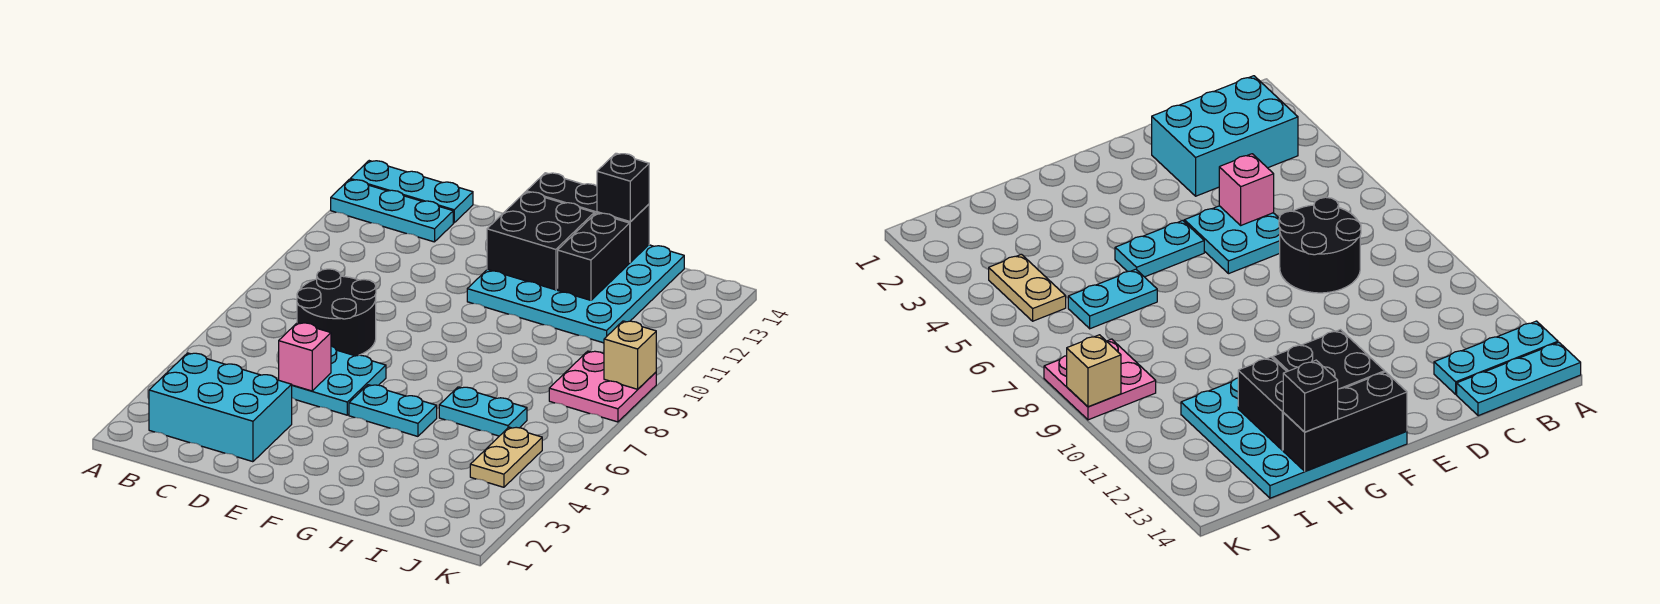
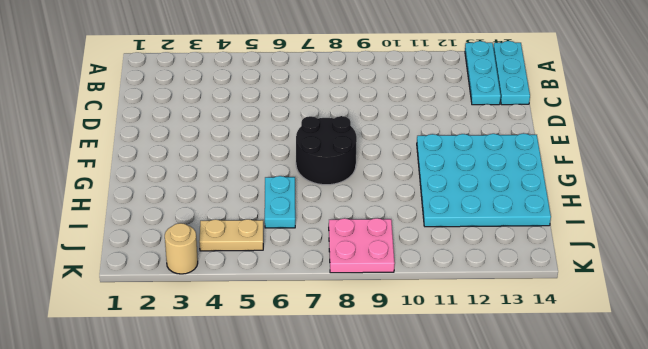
black 2x2 round brick [296,116,357,185] -> black 2x2 round brick moved to [297,269,376,356]
tan 1x1 round brick [165,223,198,274] -> none
none -> cyan 2x3 brick [149,353,292,462]
none -> cyan 2x2 plate [292,346,386,415]
none -> cyan 1x2 plate [349,385,437,436]

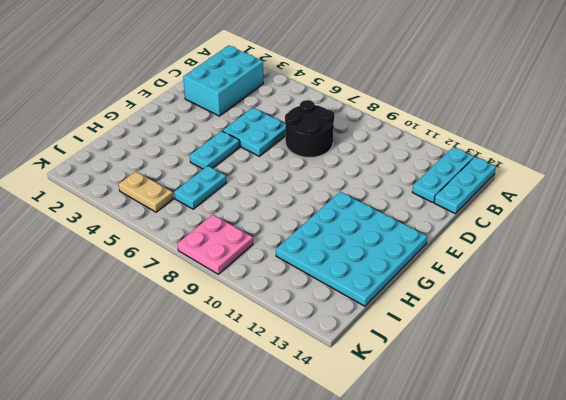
none -> pink 1x1 brick [279,323,331,391]
none -> black 2x2 brick [487,192,594,290]
none -> black 1x3 brick [526,173,649,262]

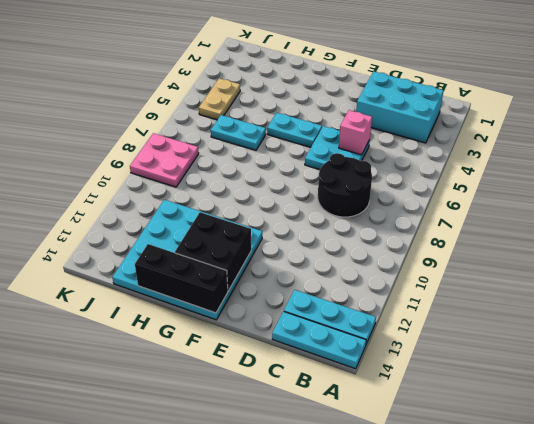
none -> black 1x2 brick [558,213,630,300]
none -> tan 1x1 brick [604,321,656,389]
none -> black 1x1 brick [597,153,649,222]

